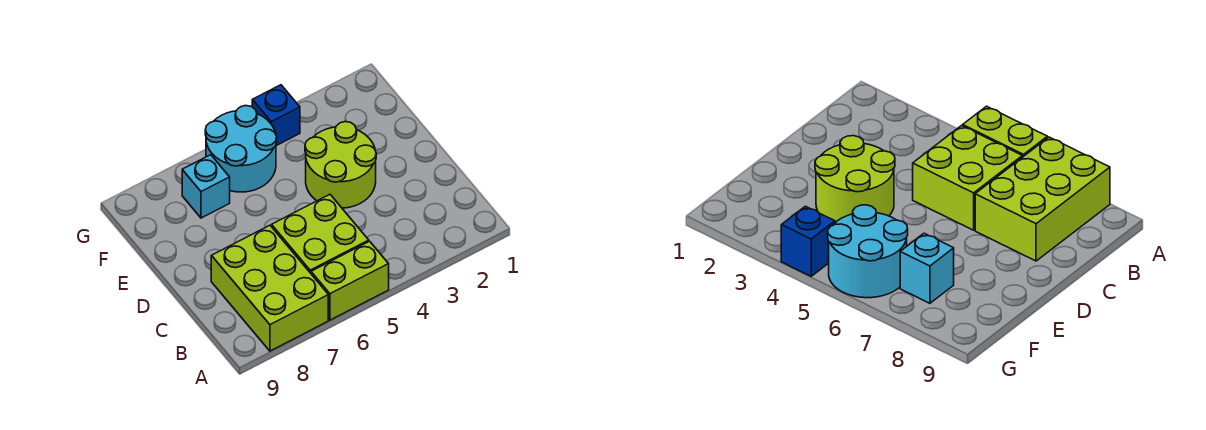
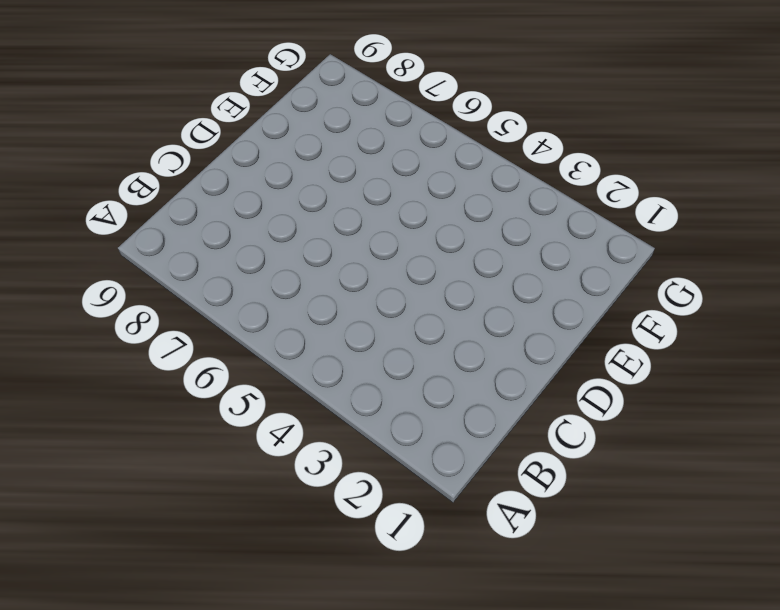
none -> lime 1x2 brick [311,241,389,320]
none -> lime 2x3 brick [211,225,328,351]

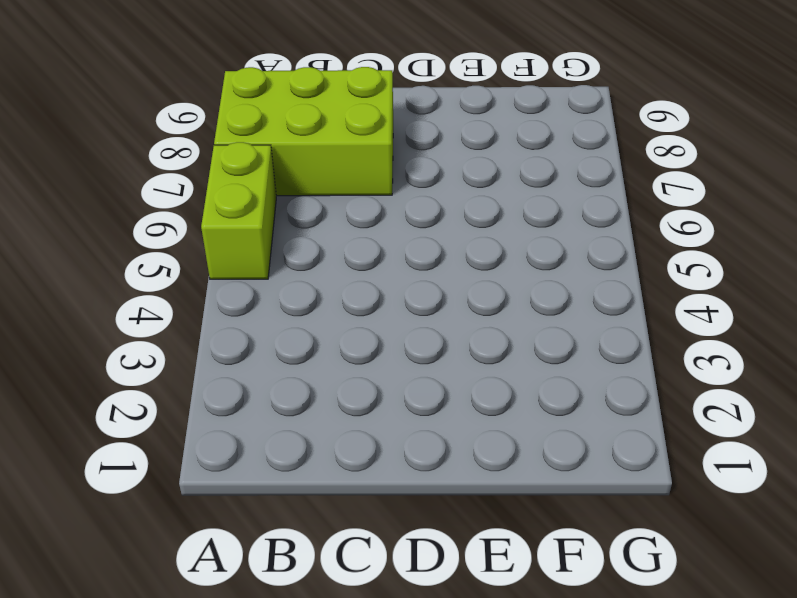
none -> lime 2x2 brick [272,194,369,273]
none -> lime 2x2 round brick [305,122,376,208]

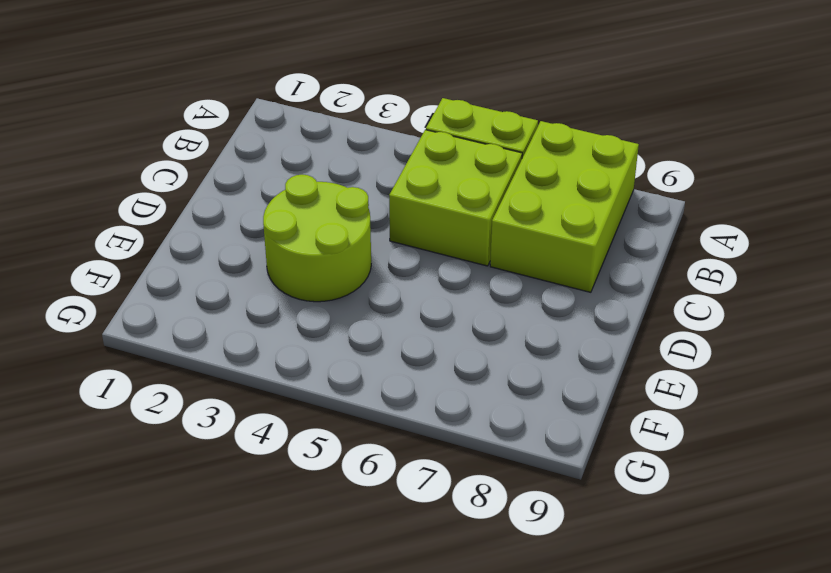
none -> cyan 2x2 round brick [205,106,277,192]
none -> cyan 1x1 brick [182,155,230,218]

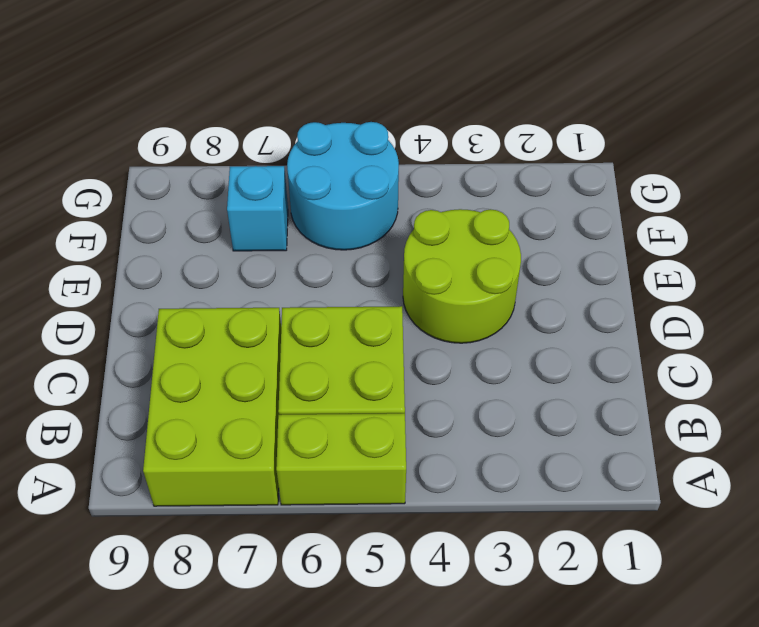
none -> blue 1x1 brick [252,85,300,146]

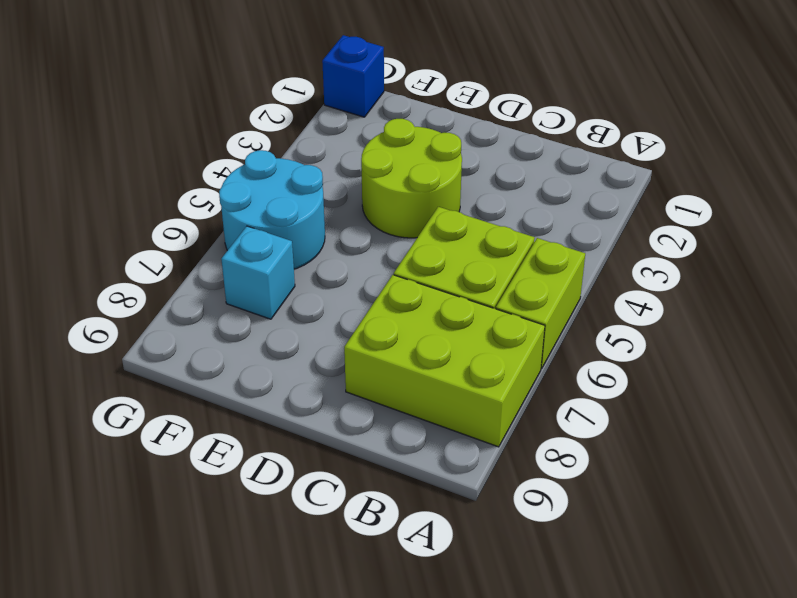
blue 1x1 brick [322,35,384,117] -> blue 1x1 brick moved to [252,85,300,146]

